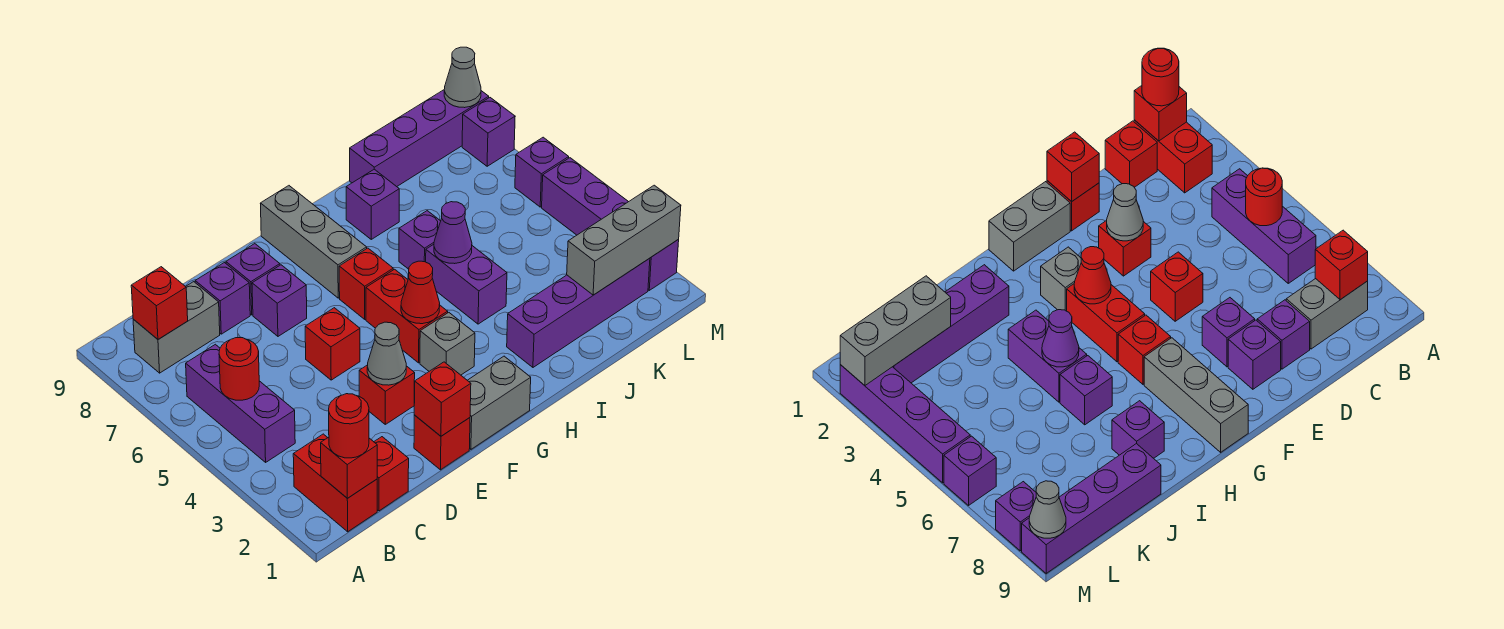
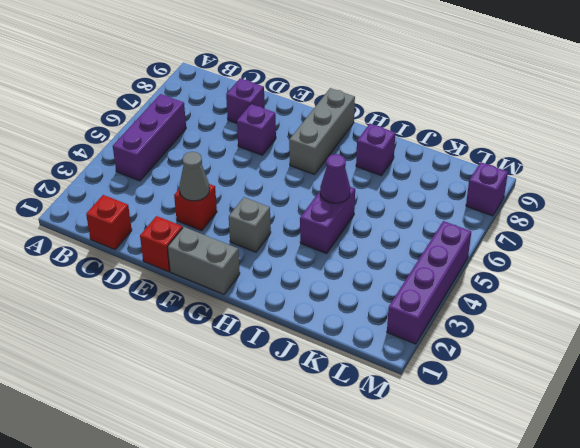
none -> red 1x2 brick [293,434,377,532]
none -> grey 1x2 brick [133,282,220,373]
none -> red 1x1 brick [305,308,360,380]
none -> purple 1x1 brick [226,244,280,315]

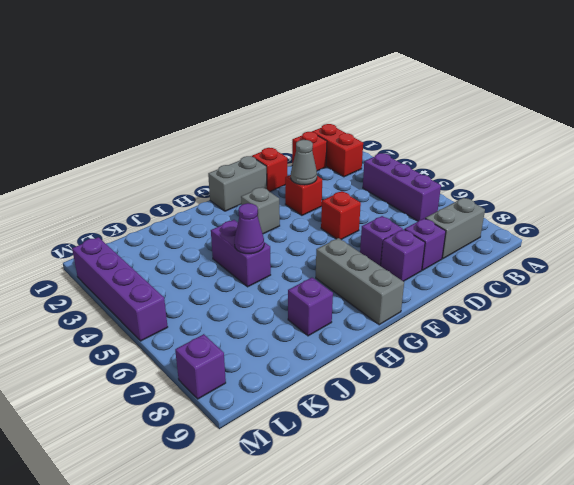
none -> red 1x2 brick [366,269,448,363]
none -> red 1x1 brick [339,248,393,319]
none -> purple 1x4 brick [507,258,650,367]
none -> purple 1x1 brick [399,211,441,269]

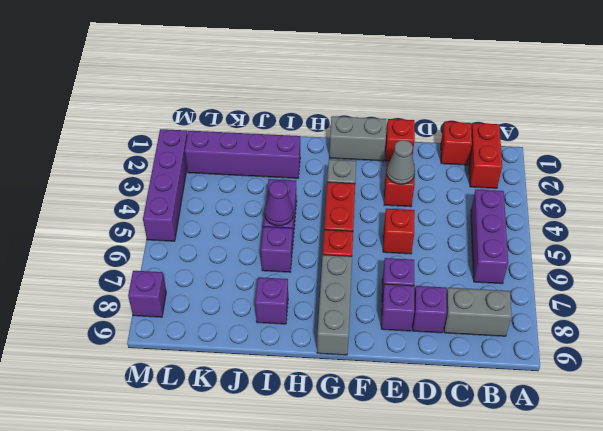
none -> purple 1x4 brick [350,90,489,187]
none -> purple 1x1 brick [515,137,569,207]
none -> red 1x1 brick [321,437,377,498]
none -> red 1x1 round brick [219,338,259,400]

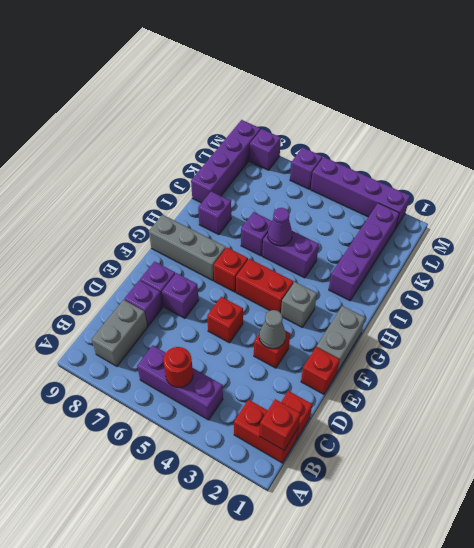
none -> red 1x1 brick [131,267,188,339]
none -> red 1x1 brick [414,362,471,436]
none -> red 1x1 cone [401,261,440,324]
none -> grey 1x3 brick [567,185,681,295]

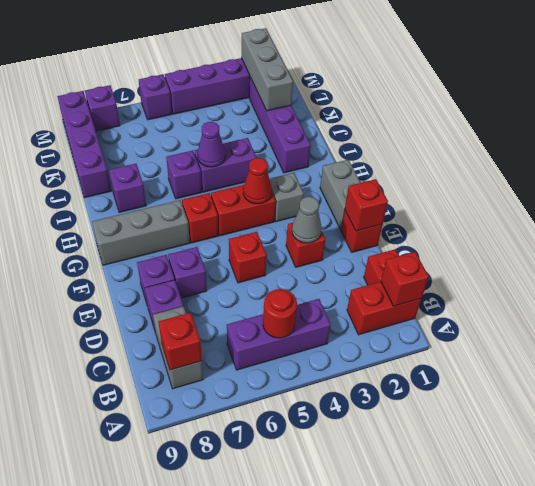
none -> grey 1x1 cone [444,47,481,108]
none -> red 1x1 round brick [329,394,369,458]

